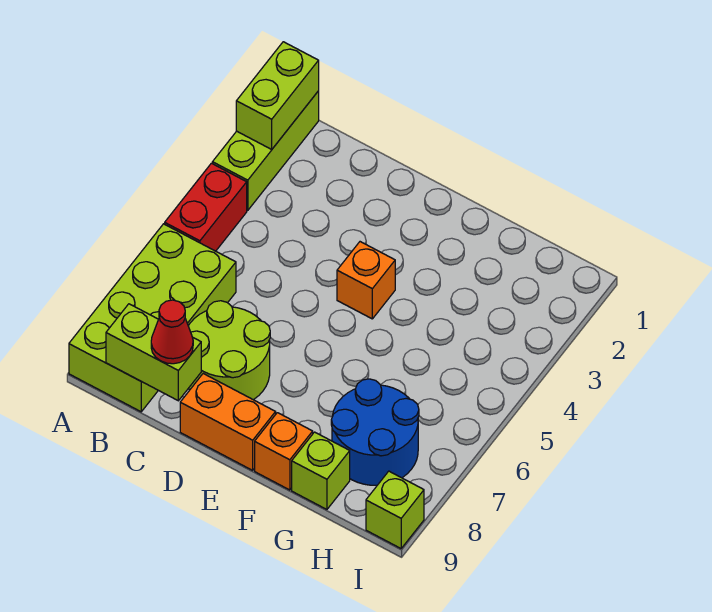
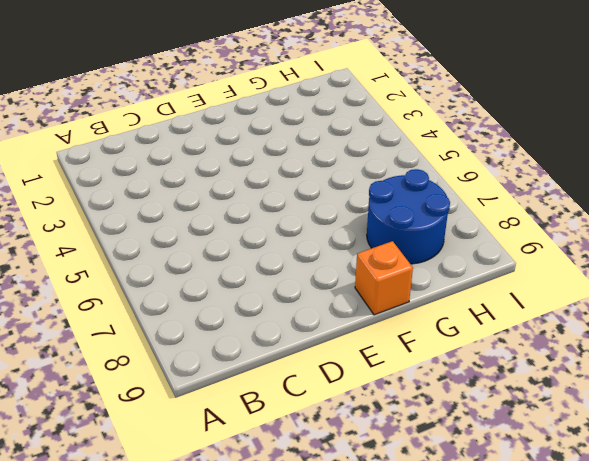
none -> lime 1x3 brick [212,91,319,210]
none -> red 1x2 brick [165,163,247,251]
none -> lime 2x4 brick [69,224,236,412]

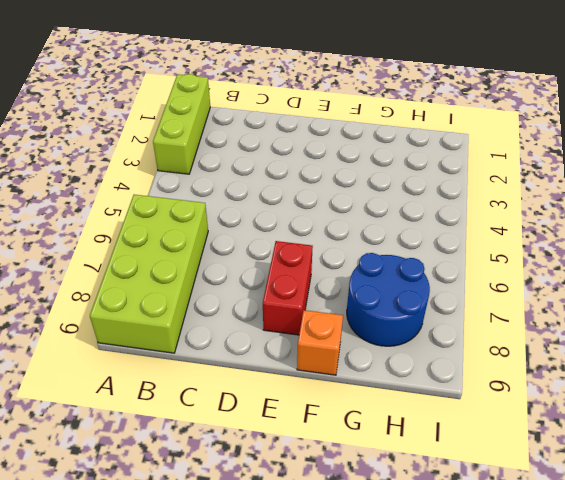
red 1x2 brick [263,241,313,335] -> red 1x2 brick moved to [165,163,247,251]
none -> lime 2x2 round brick [188,301,270,400]
none -> orange 1x2 brick [180,374,276,470]
none -> orange 1x1 brick [337,242,395,319]

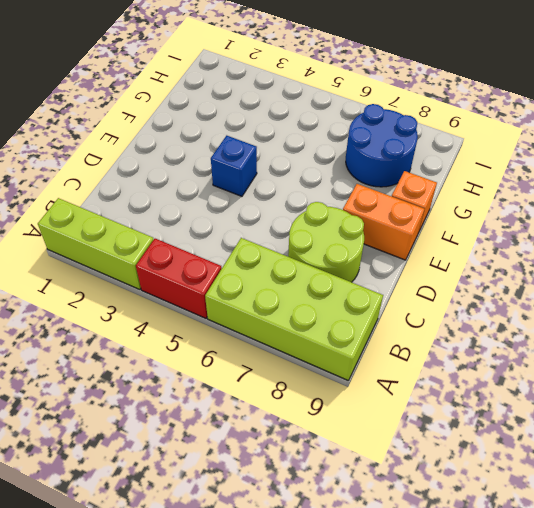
blue 1x1 brick [211,136,257,196] -> orange 1x1 brick [337,242,395,319]
orange 1x2 brick [343,184,424,260] -> orange 1x2 brick turned to [180,374,276,470]
none -> lime 1x1 brick [292,432,350,509]
none -> lime 1x1 brick [366,471,424,548]
none -> lime 1x2 brick [236,42,319,149]

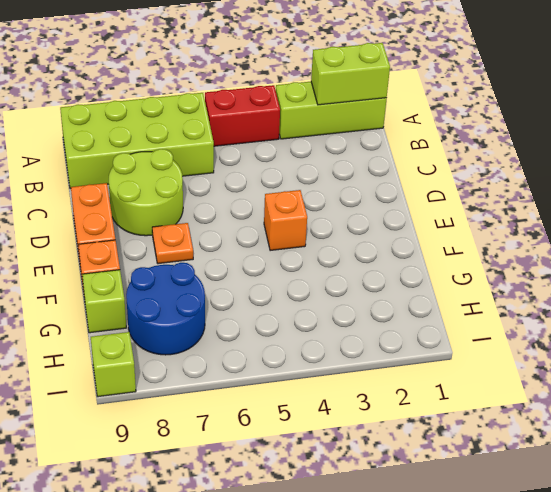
orange 1x1 plate [152,223,193,264] -> none
none -> lime 1x2 brick [106,304,201,401]
none -> red 1x1 cone [151,300,193,364]

